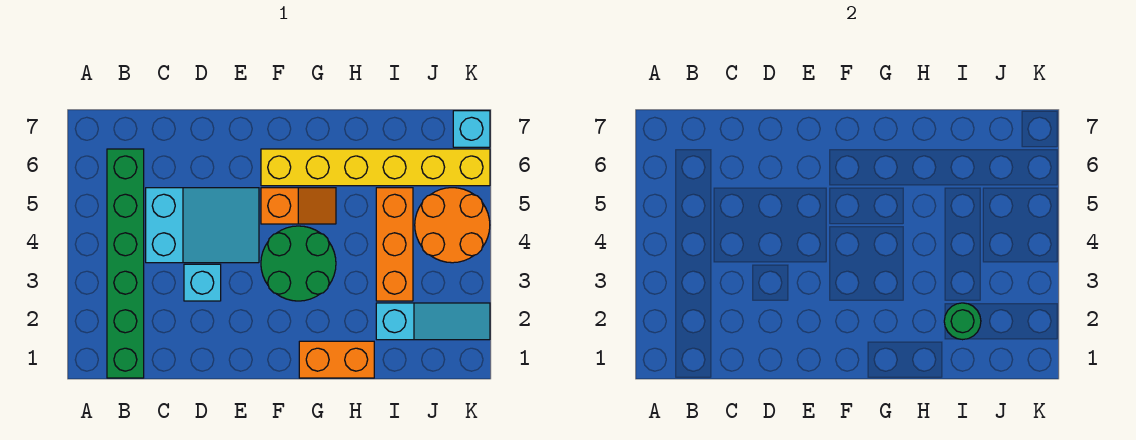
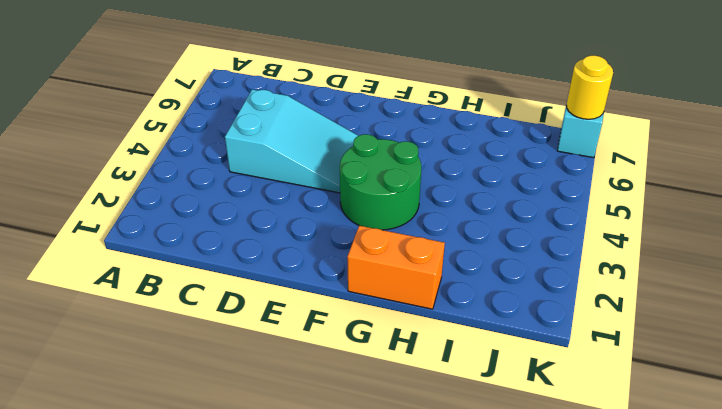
yellow 1x1 round brick [566,56,613,119] -> none
none -> green 1x6 brick [107,149,144,378]
none -> cyan 1x1 brick [184,264,221,301]
none -> orange 1x2 slope [261,188,336,224]

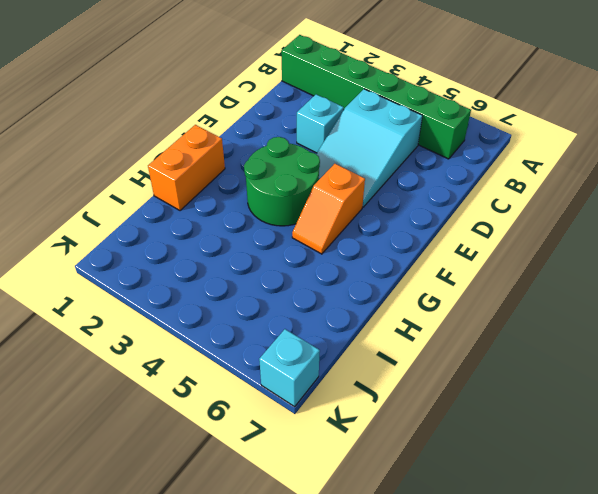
none -> yellow 1x6 brick [261,149,490,186]
none -> cyan 1x3 slope [376,303,490,340]
none -> orange 1x3 brick [376,188,413,301]

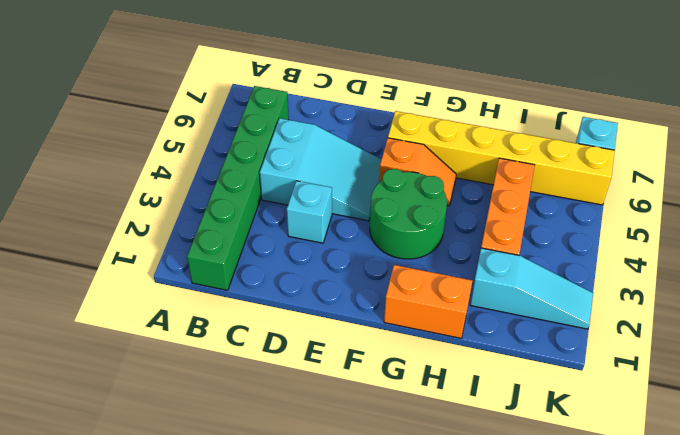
none -> orange 2x2 round brick [415,188,490,263]
none -> green 1x1 round brick [944,303,981,340]

